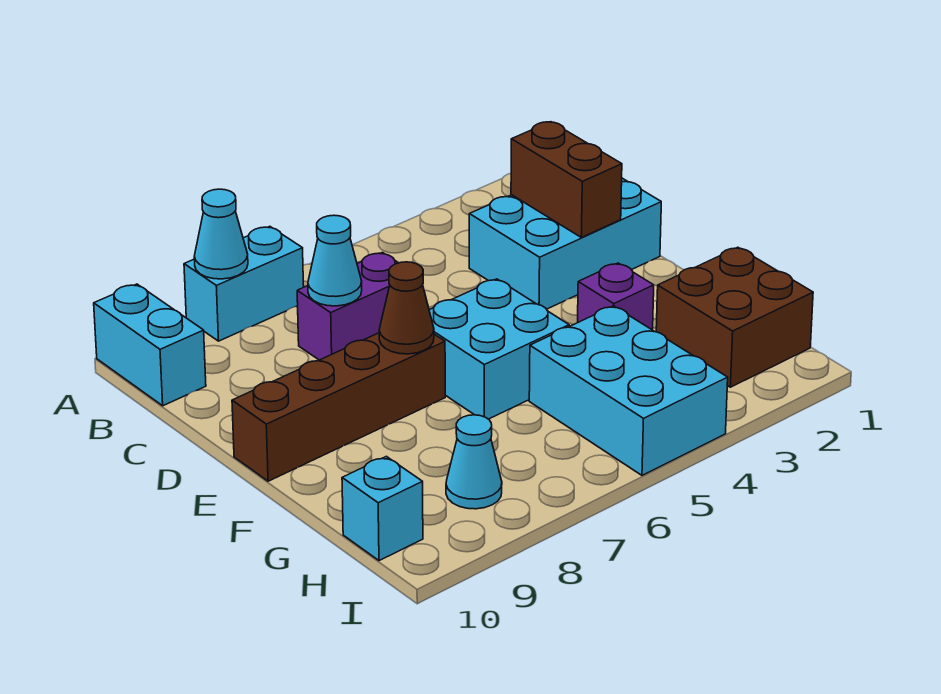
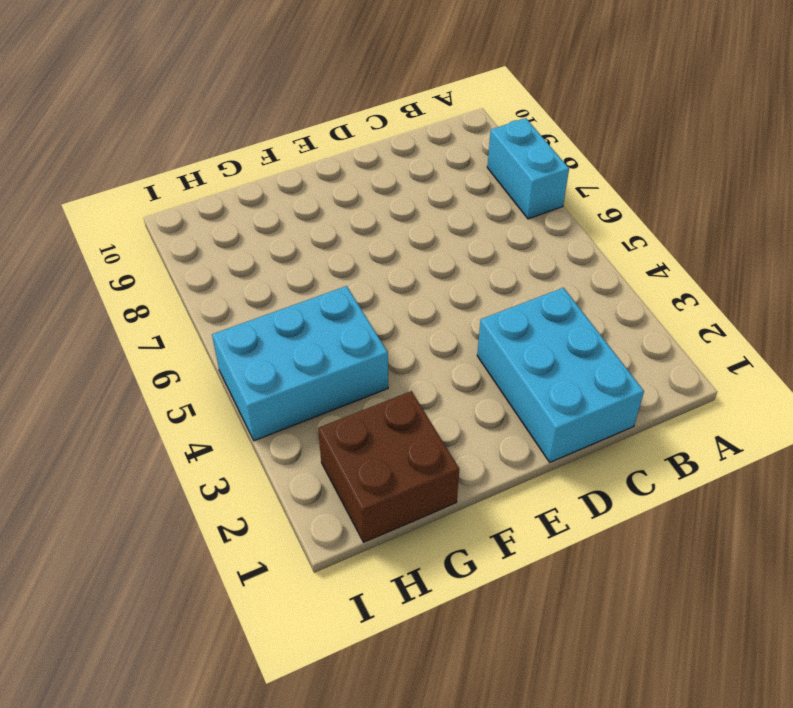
none -> cyan 1x2 brick [94,284,206,406]
none -> purple 1x2 brick [297,252,398,360]
none -> cyan 2x2 brick [429,279,569,419]

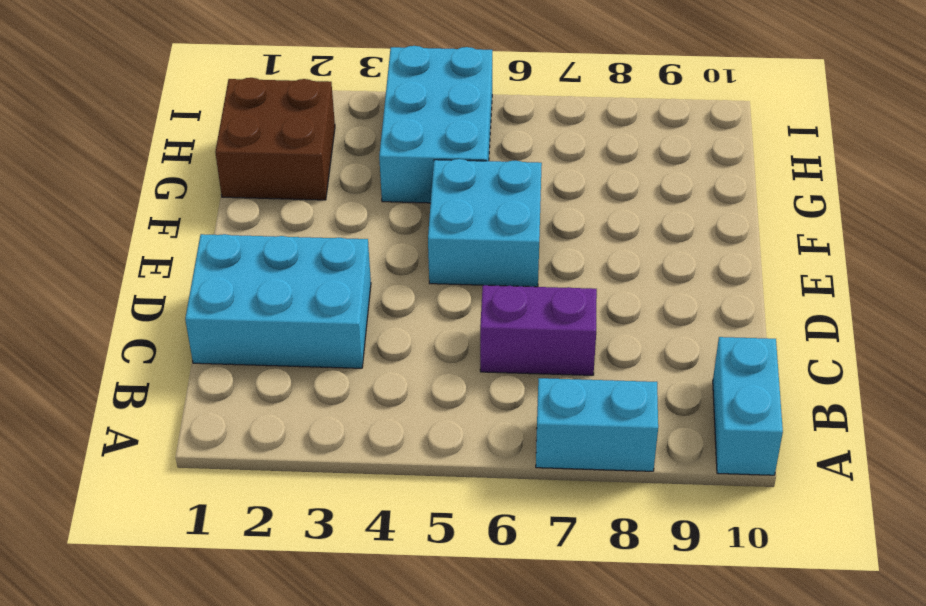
none -> brown 1x4 brick [232,333,445,481]
none -> purple 1x1 brick [578,263,654,330]
none -> cyan 1x1 cone [446,415,502,509]

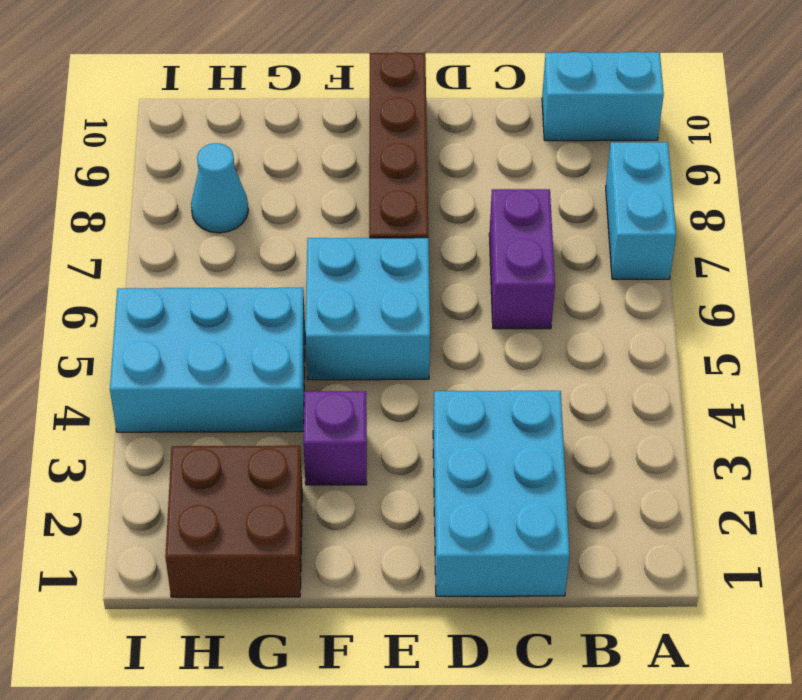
none -> cyan 1x1 brick [342,456,423,561]
none -> cyan 1x1 cone [194,189,248,279]
none -> brown 1x2 brick [511,122,622,238]

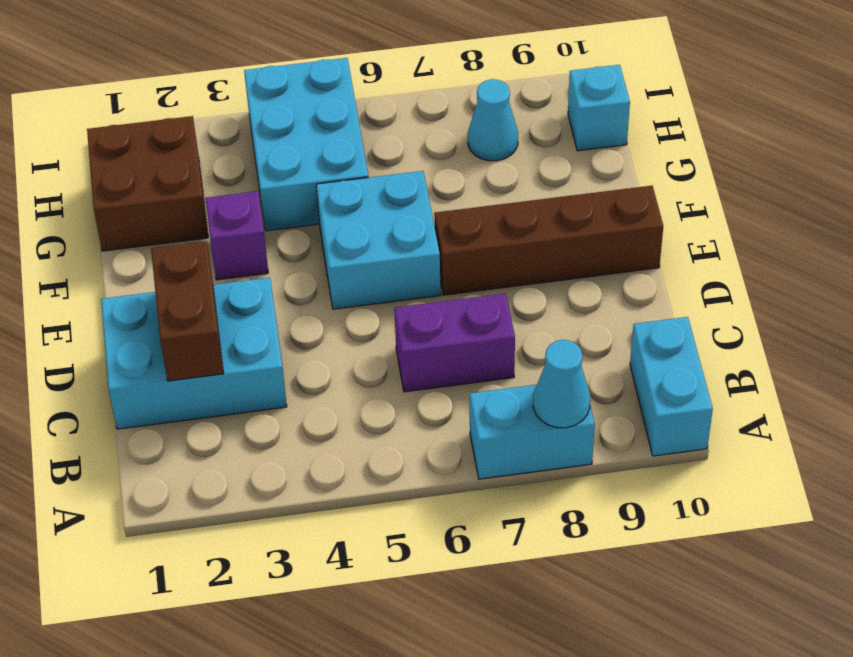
none -> cyan 1x1 cone [308,215,362,306]
none -> brown 1x1 cone [379,262,434,354]

